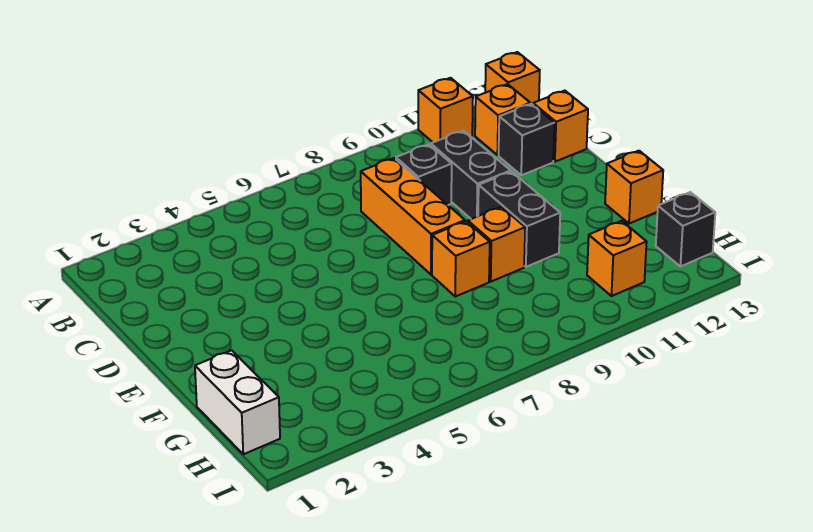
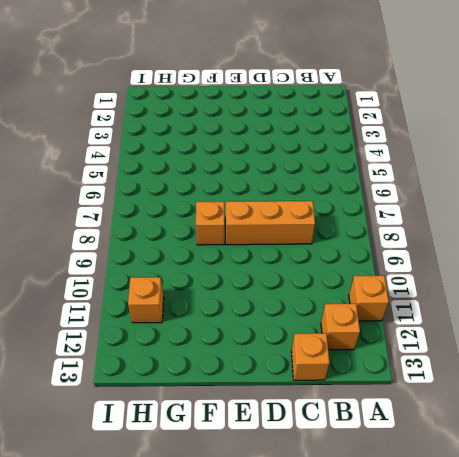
none -> orange 1x1 brick [485,52,540,104]
none -> black 1x1 brick [396,144,452,205]
none -> black 1x2 brick [431,131,511,219]

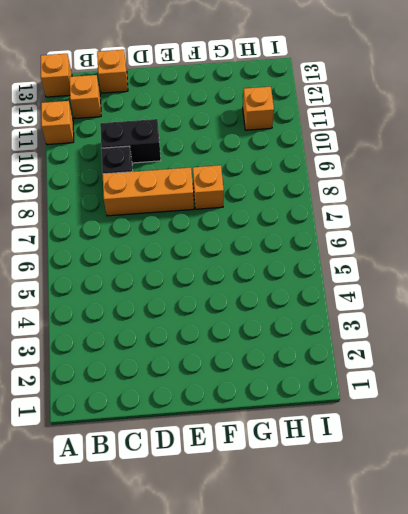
none -> black 1x1 brick [499,104,554,175]
none -> black 1x2 brick [478,172,560,267]
none -> orange 1x1 brick [468,207,525,282]

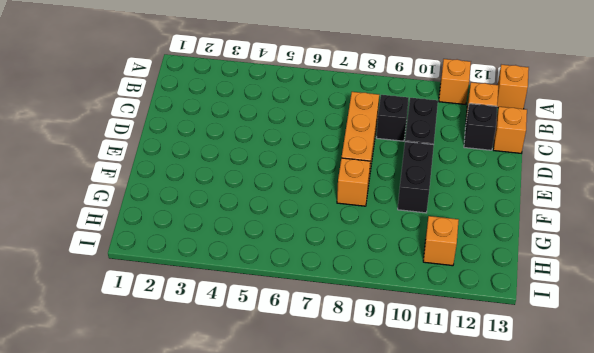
none -> orange 1x1 brick [468,207,525,282]
none -> orange 1x1 brick [605,151,663,224]
none -> white 1x2 brick [195,350,280,454]

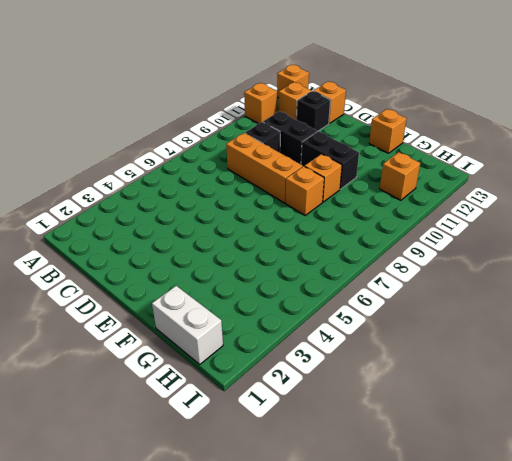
none -> black 1x1 brick [656,192,715,266]

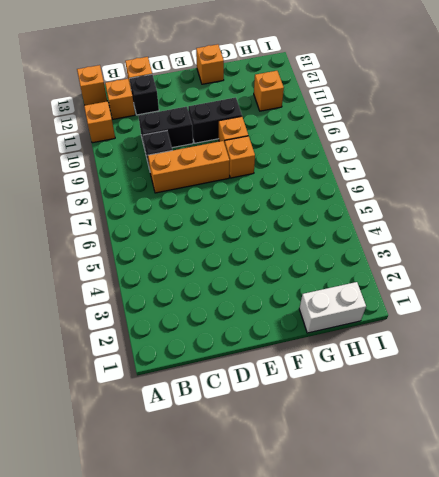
none -> black 1x1 brick [656,192,715,266]

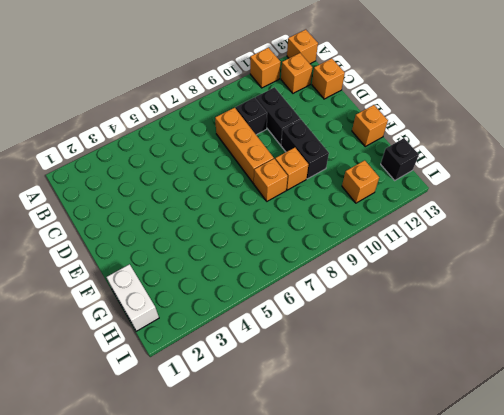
none -> black 1x1 brick [499,104,554,175]

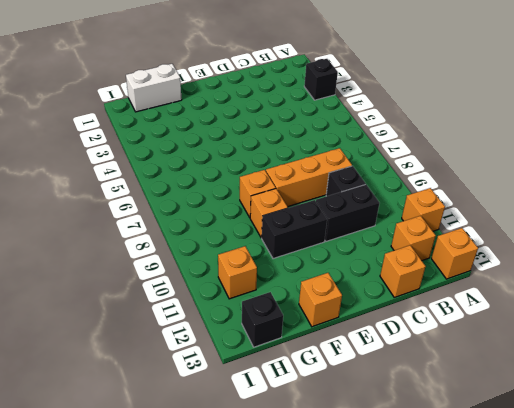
black 1x1 brick [304,59,338,100] -> black 1x1 brick moved to [499,104,554,175]

